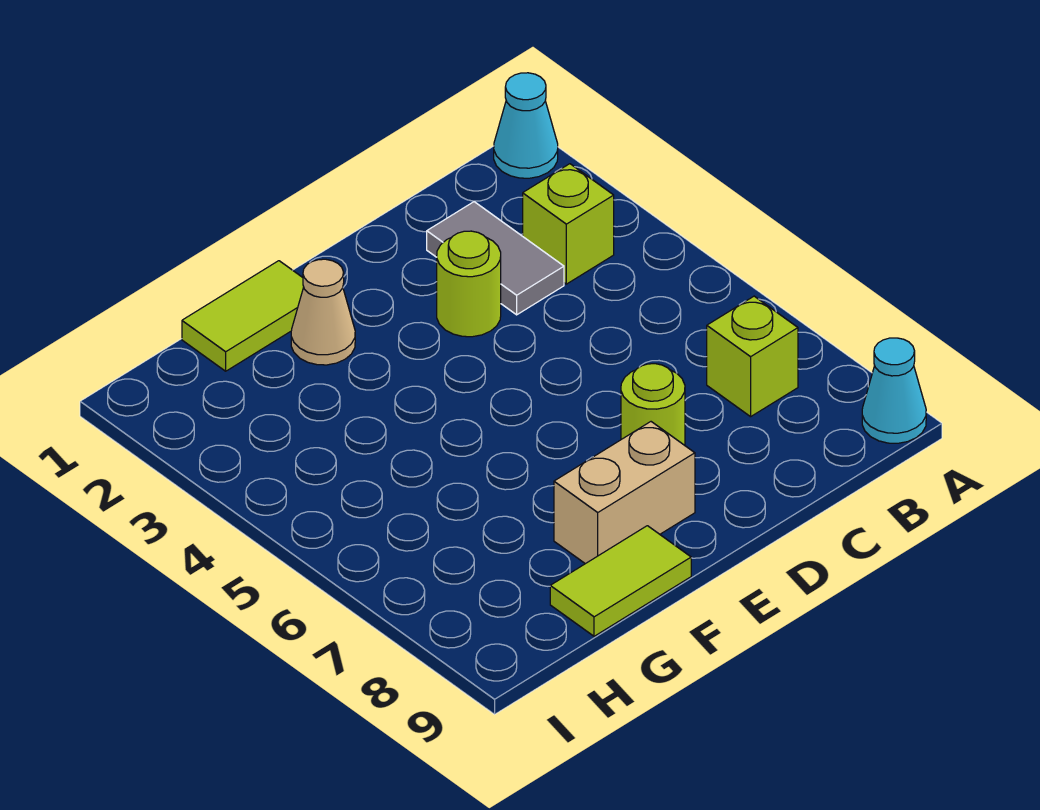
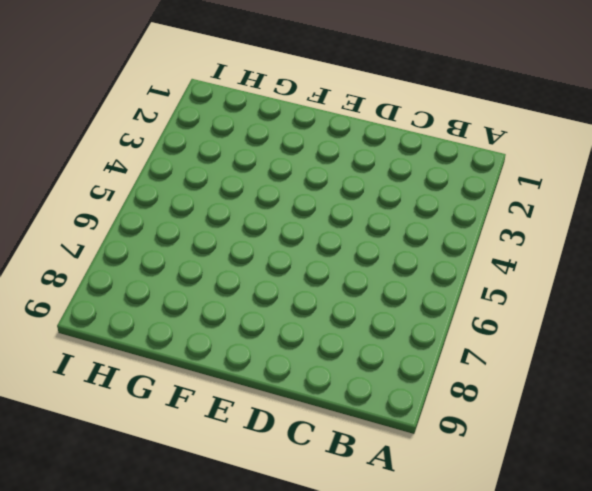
none -> cyan 1x1 cone [494,73,558,178]
none -> cyan 1x1 cone [862,338,926,443]

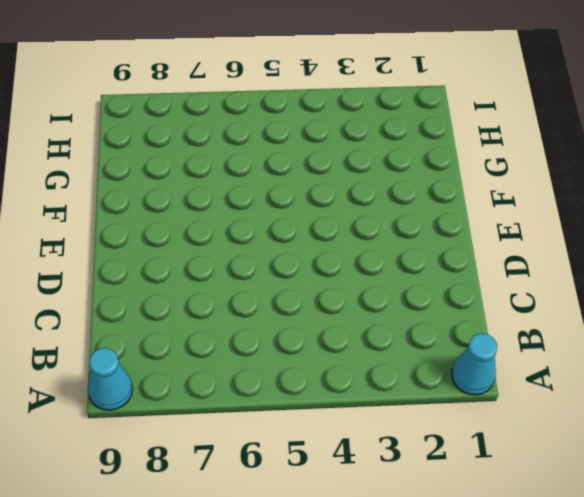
none -> lime 1x1 brick [523,164,614,284]
none -> lime 1x1 brick [707,296,798,417]

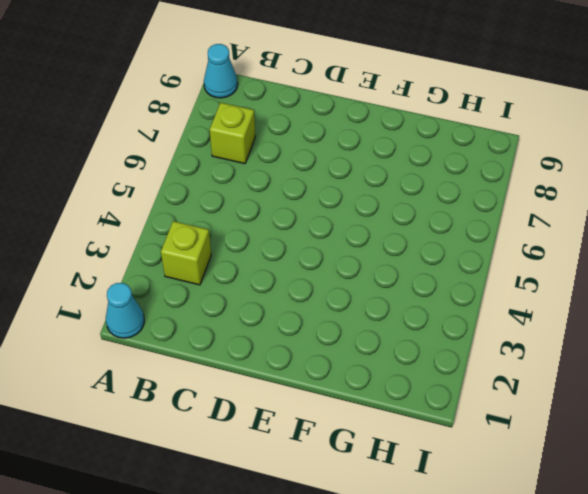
none -> grey 1x2 tile [427,202,564,315]
none -> lime 1x1 round brick [437,231,501,337]

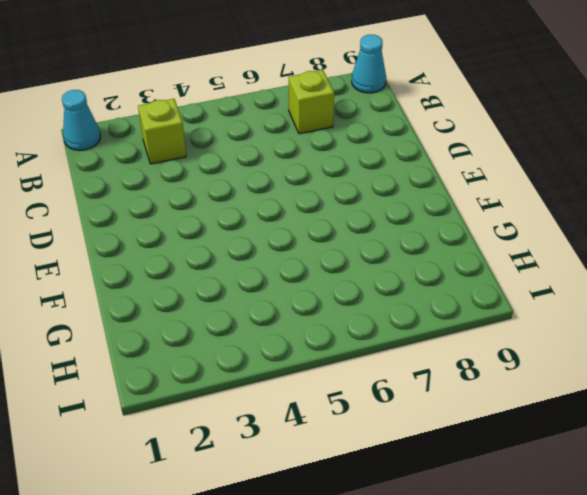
none -> grey 1x2 tile [427,202,564,315]
none -> lime 1x1 round brick [437,231,501,337]

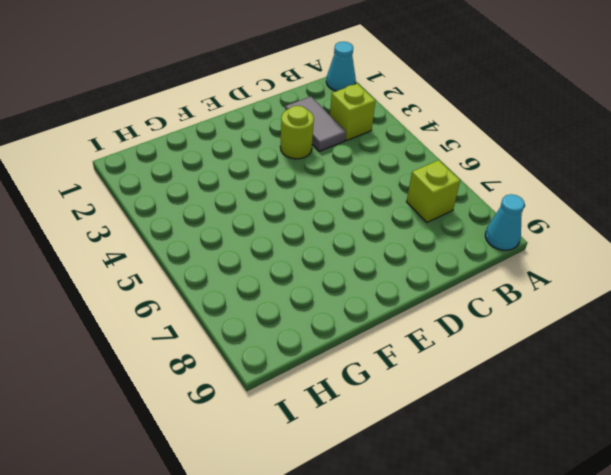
none -> lime 1x1 round brick [621,364,685,445]
none -> tan 1x2 brick [554,422,695,564]

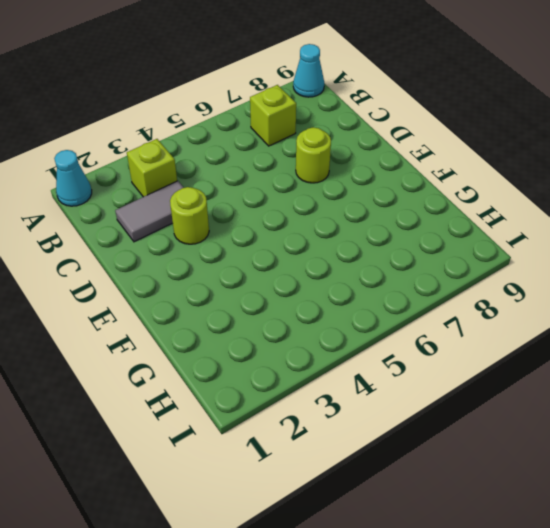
none -> tan 1x2 brick [554,422,695,564]
none -> lime 1x2 tile [182,261,304,371]

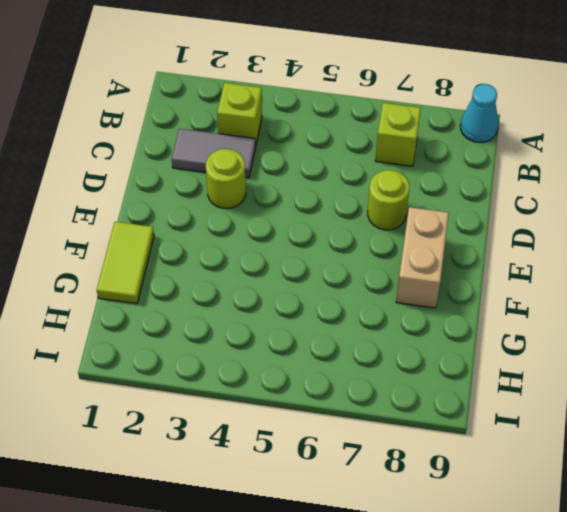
none -> cyan 1x1 cone [494,73,558,178]
none -> tan 1x1 cone [291,259,355,365]

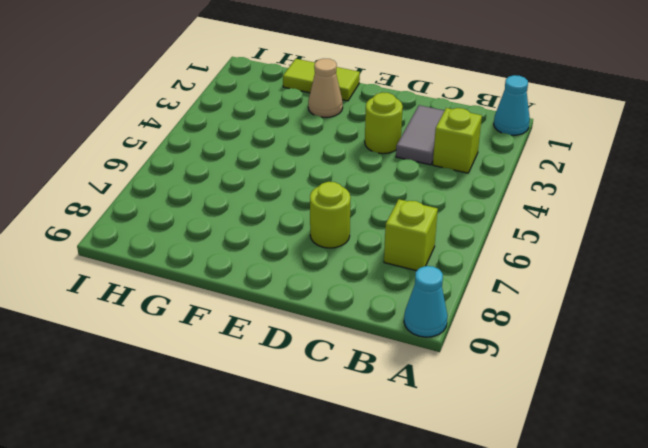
none -> tan 1x2 brick [554,422,695,564]
none -> lime 1x2 tile [550,526,691,636]

